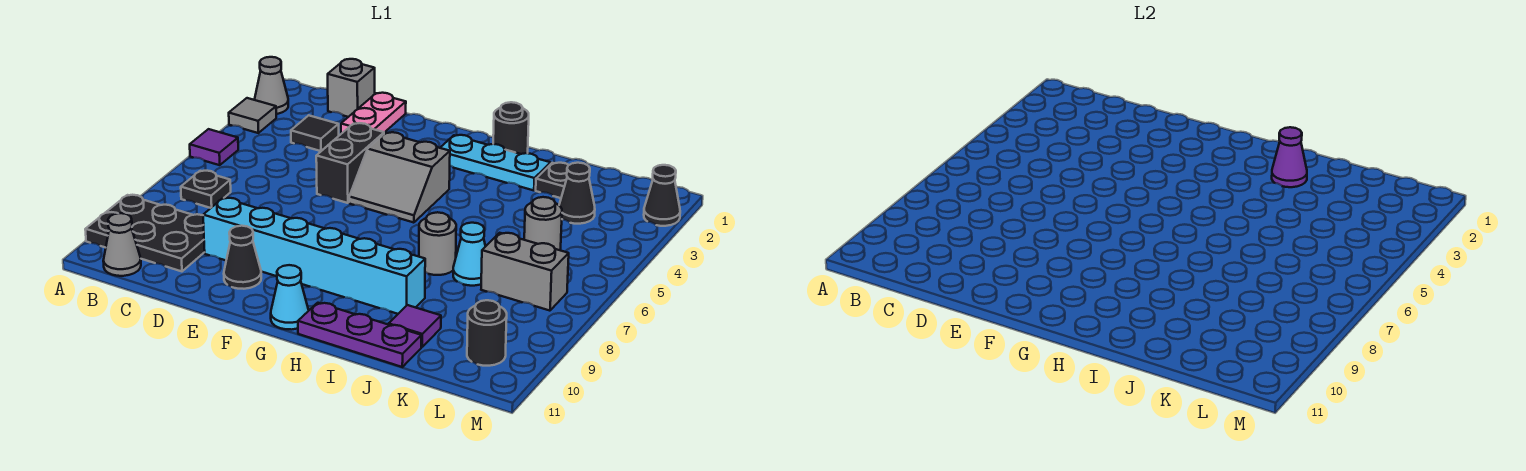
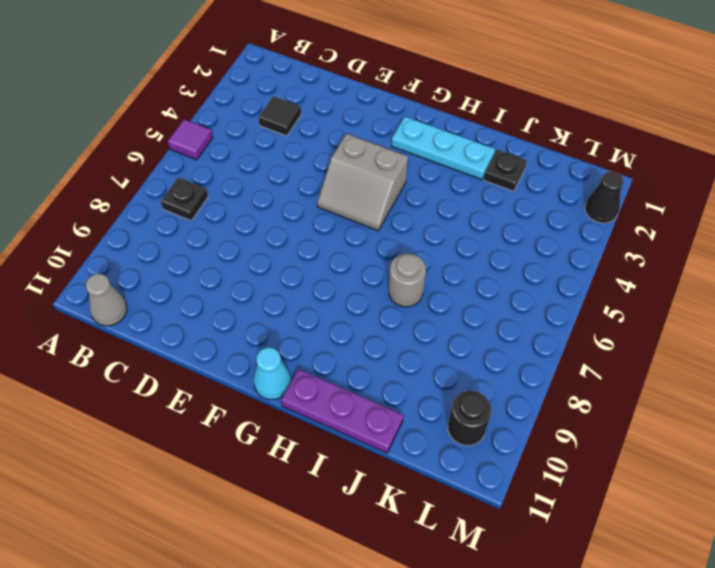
none -> grey 1x1 cone [255,57,288,114]
none -> grey 1x1 tile [229,98,276,133]
none -> black 2x3 plate [85,195,205,271]

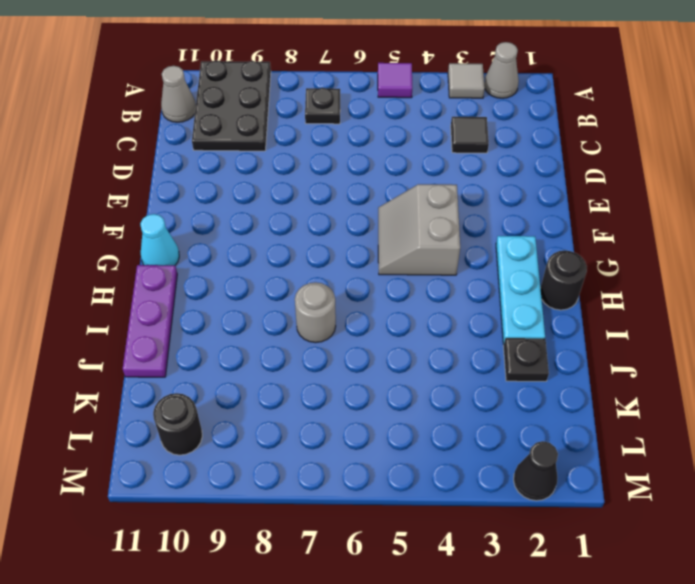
none -> grey 1x1 brick [328,59,375,117]
none -> pink 1x2 plate [341,93,406,134]
none -> cyan 1x6 brick [203,198,425,314]

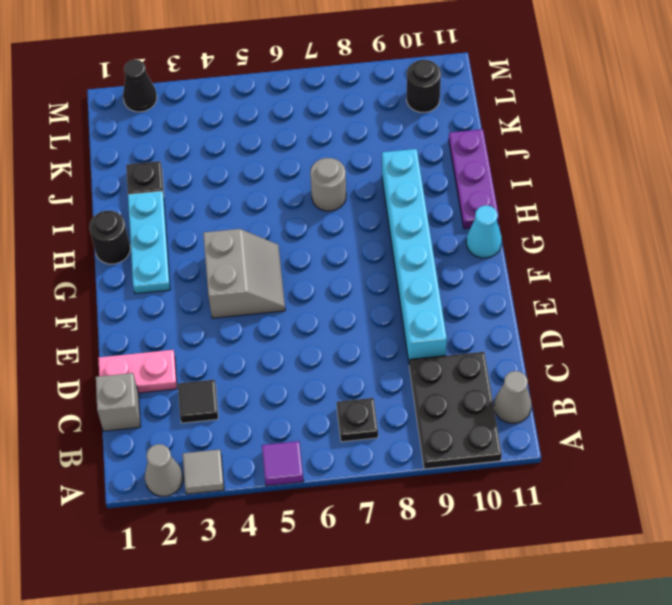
none -> black 1x2 brick [316,123,384,203]
none -> black 1x1 cone [224,226,261,289]
none -> cyan 1x1 cone [453,223,486,286]

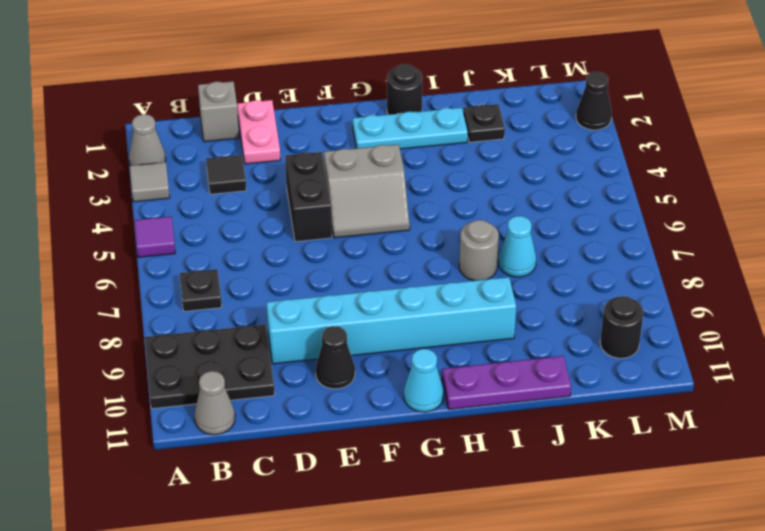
none -> purple 1x1 tile [389,305,441,347]
none -> black 1x1 cone [559,163,595,224]
none -> grey 1x1 round brick [524,197,562,250]

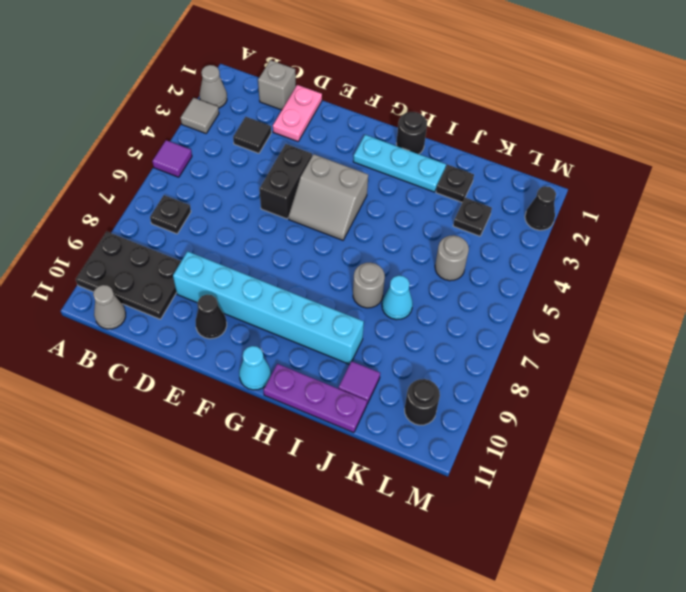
black 1x1 plate [453,198,492,236] -> black 1x1 cone [559,163,595,224]
none -> grey 1x2 brick [481,233,569,311]
none -> purple 1x1 cone [1272,127,1307,187]

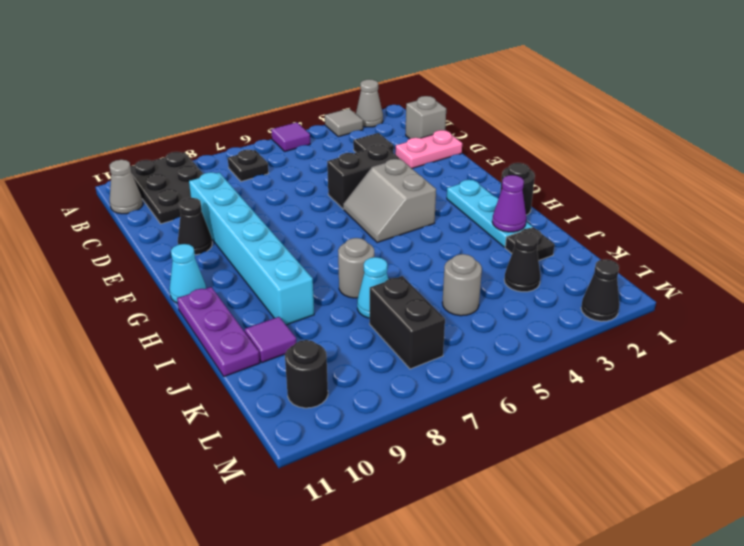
black 1x2 brick [370,276,445,369] -> grey 1x2 brick [481,233,569,311]

